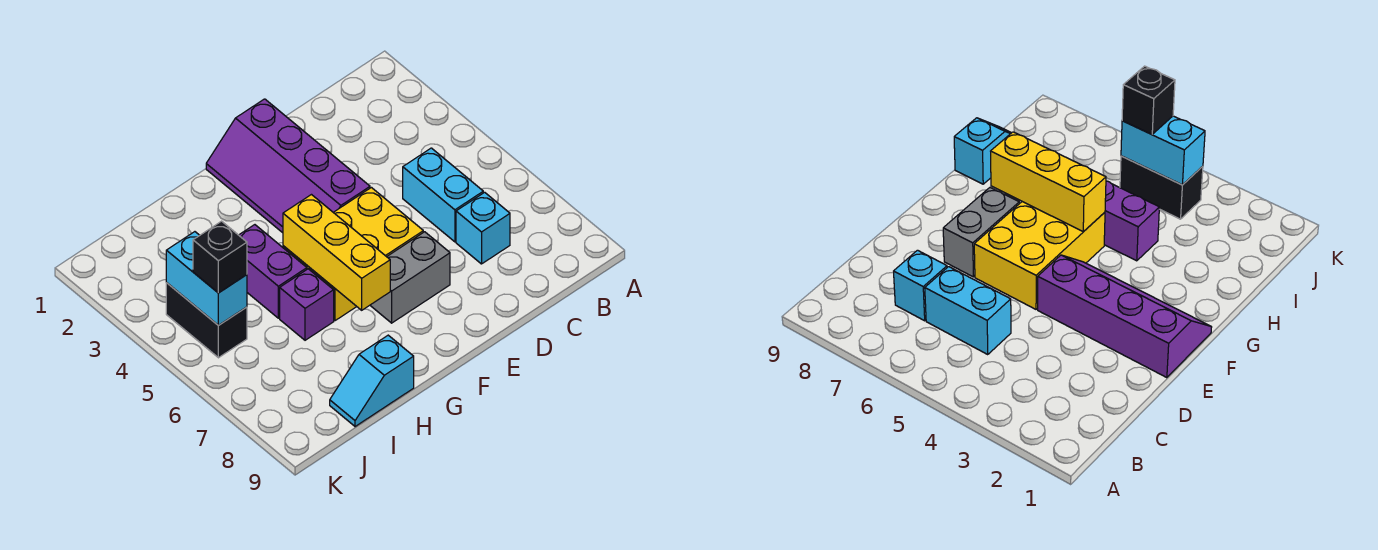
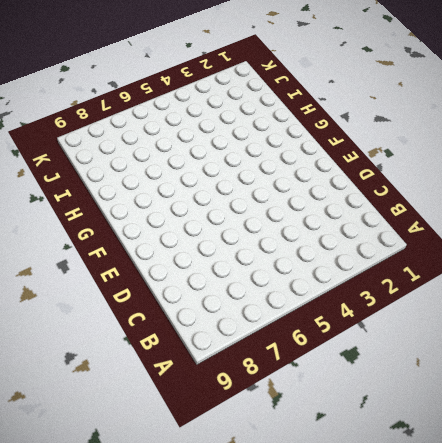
none -> cyan 1x2 brick [403,148,483,242]
none -> cyan 1x1 brick [456,192,510,264]
none -> purple 2x4 slope [206,99,370,233]

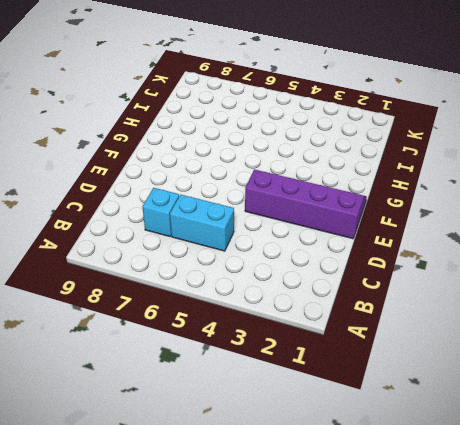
none -> yellow 2x3 brick [283,188,423,321]
none -> grey 1x2 brick [370,232,450,323]
none -> purple 1x2 brick [239,225,307,318]

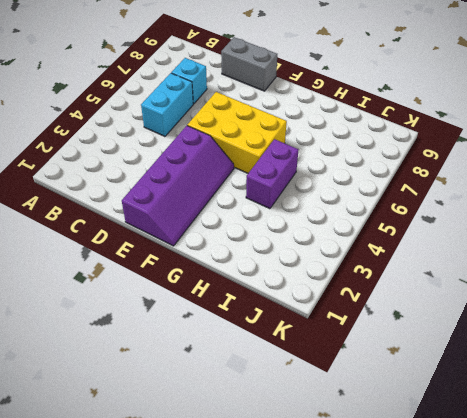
grey 1x2 brick [221,37,277,91] -> grey 1x2 brick moved to [370,232,450,323]
none -> purple 1x1 brick [280,269,334,340]
none -> cyan 1x2 slope [330,335,414,427]
none -> black 1x2 brick [166,283,247,358]

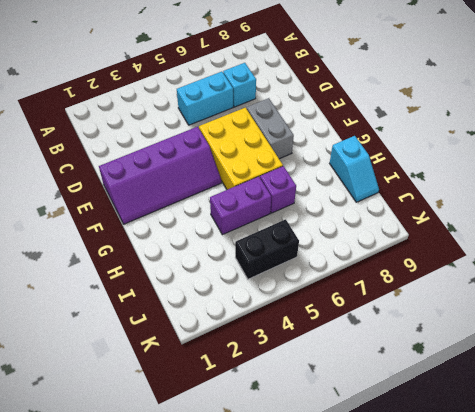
none -> yellow 1x3 brick [283,195,390,310]
none -> cyan 1x2 brick [166,232,247,325]
none -> black 1x1 brick [193,221,247,293]

